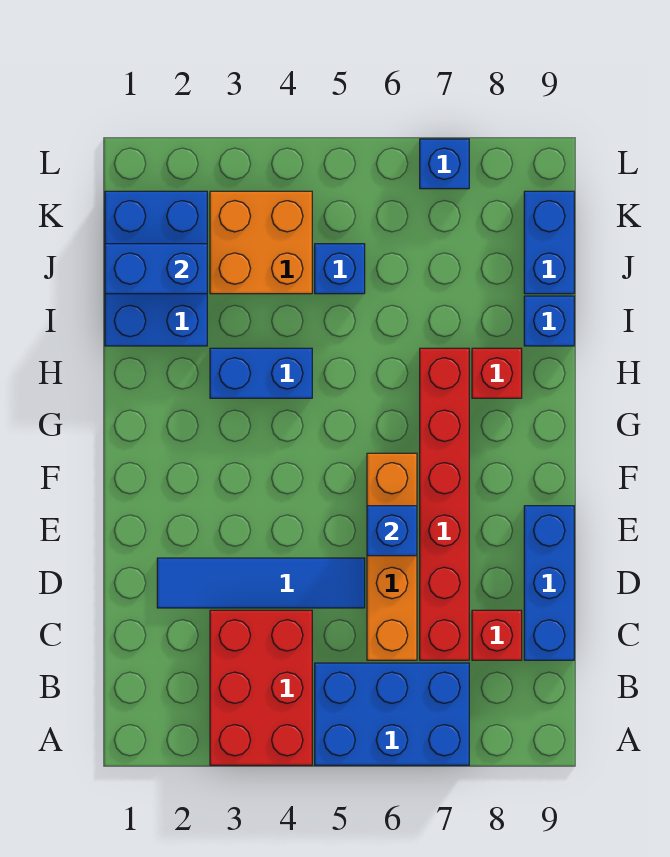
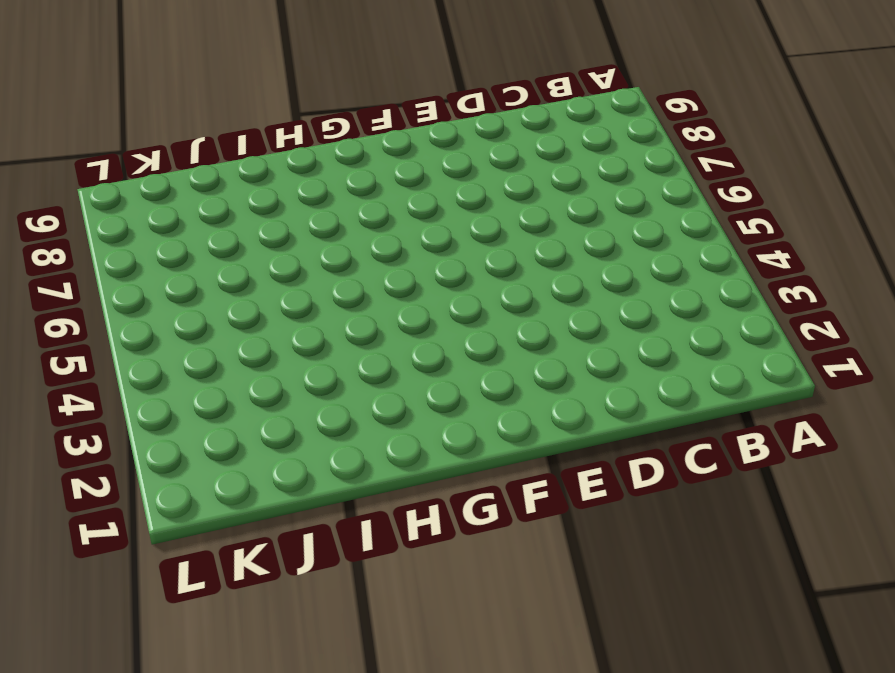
none -> red 2x3 brick [210,610,312,765]
none -> blue 2x3 brick [315,663,469,765]
none -> orange 1x4 brick [367,453,417,660]

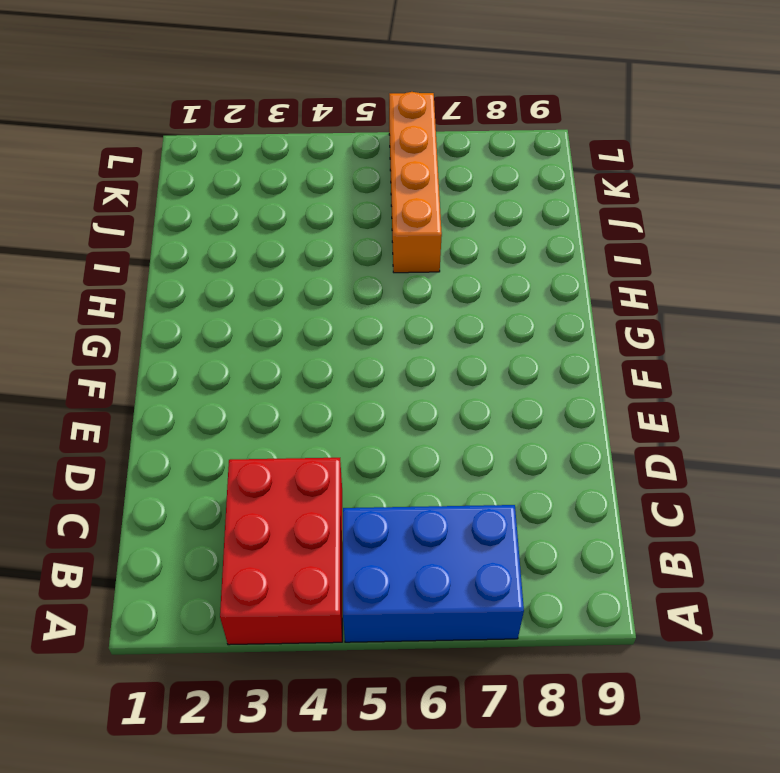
orange 1x4 brick [389,92,442,273] -> orange 1x4 brick moved to [367,453,417,660]
none -> red 1x6 brick [420,348,469,660]
none -> red 1x1 brick [472,610,522,660]
none -> blue 1x3 brick [524,506,574,660]

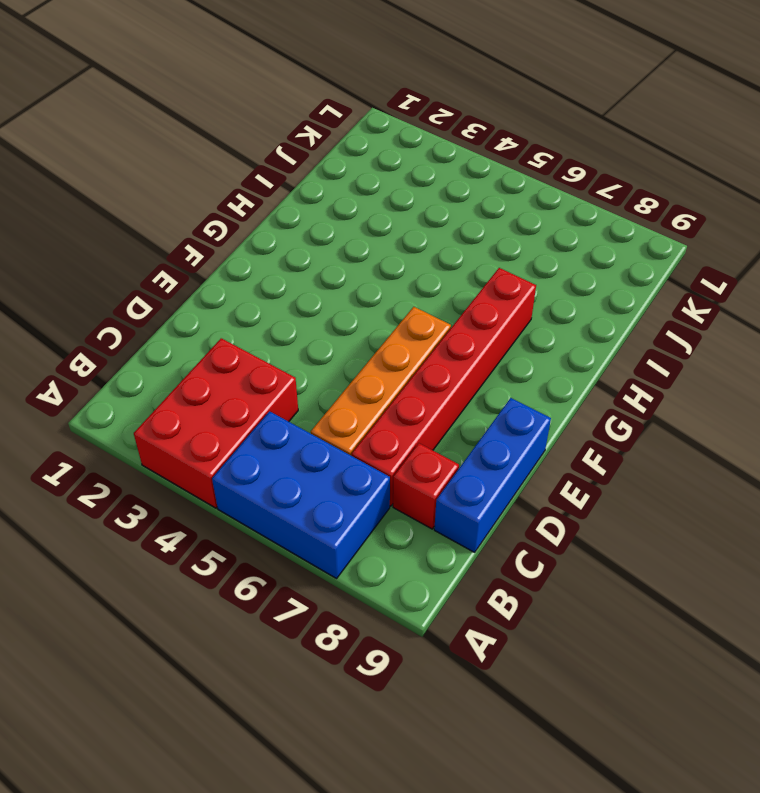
none -> blue 1x4 tile [157,558,365,608]
none -> blue 1x2 brick [210,348,312,398]
none -> red 1x1 brick [472,348,522,398]

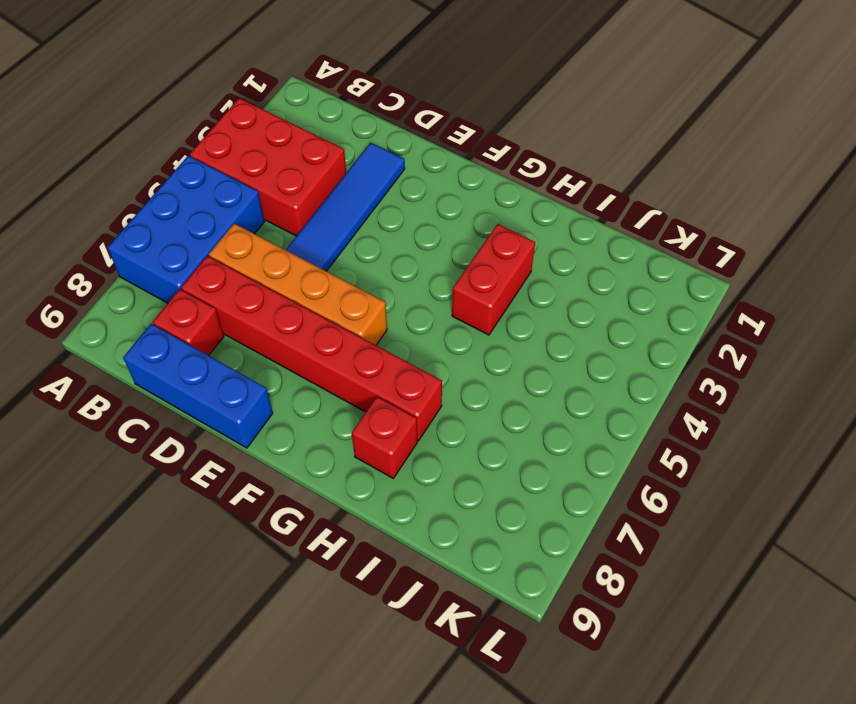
red 1x2 brick [452,224,535,335] -> blue 1x2 brick [210,348,312,398]
none -> blue 2x3 brick [105,191,207,346]
none -> blue 1x1 brick [524,296,574,346]
none -> orange 2x2 brick [210,191,312,294]

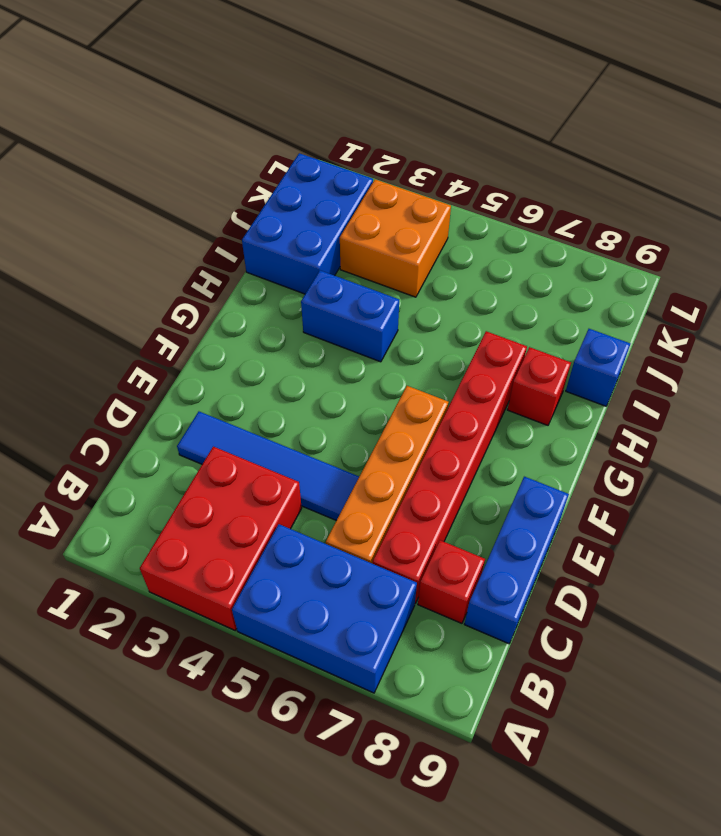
none -> blue 1x1 brick [315,244,365,294]
none -> blue 1x2 brick [524,191,574,294]
none -> blue 1x1 brick [420,139,469,189]

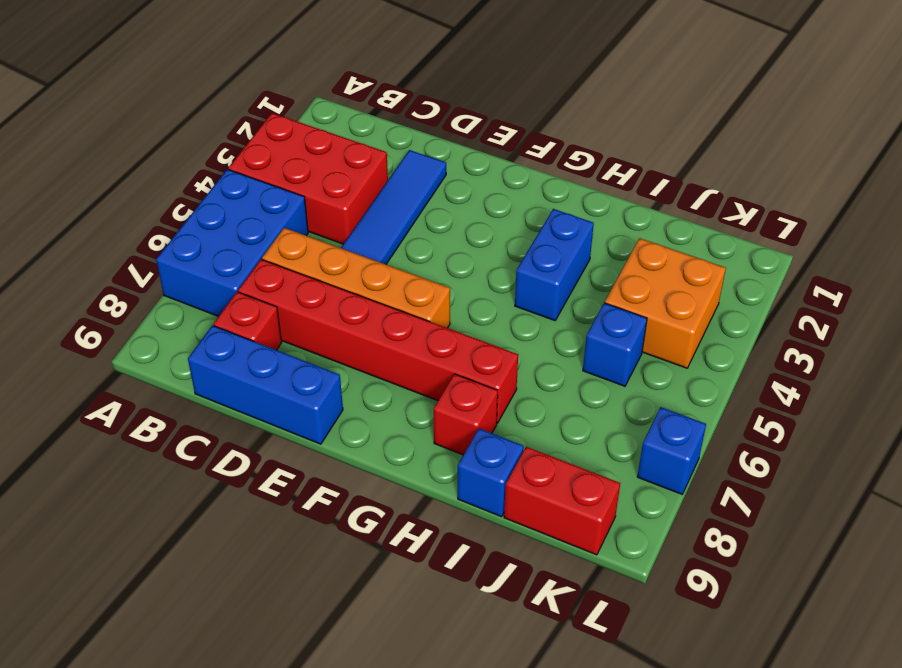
red 1x2 brick [504,447,620,555] -> blue 1x2 brick [524,191,574,294]
none -> blue 2x3 brick [105,191,207,346]
none -> blue 1x1 brick [367,506,417,556]
none -> blue 1x2 brick [105,244,207,294]

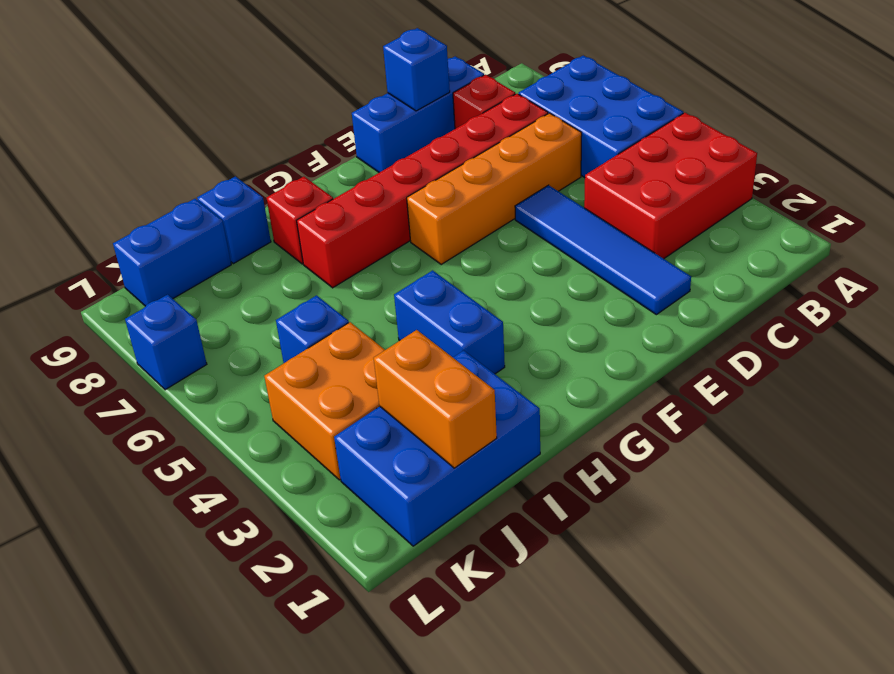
blue 1x1 brick [383,28,450,111] -> blue 1x1 brick moved to [367,506,417,556]
orange 1x2 brick [374,330,497,468] -> blue 1x2 brick [105,244,207,294]

